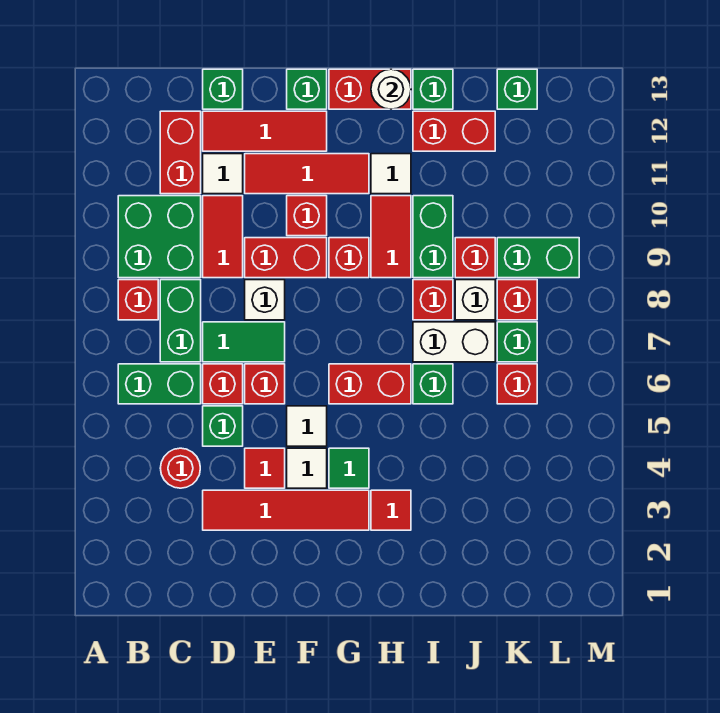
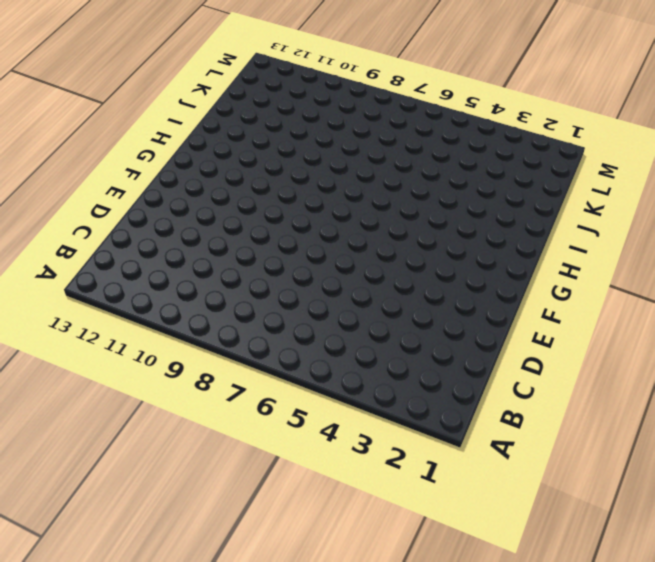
none -> green 1x2 brick [118,364,201,404]
none -> red 1x1 brick [118,280,158,320]
none -> green 2x2 brick [118,196,201,278]
none -> red 1x1 round brick [160,448,200,488]

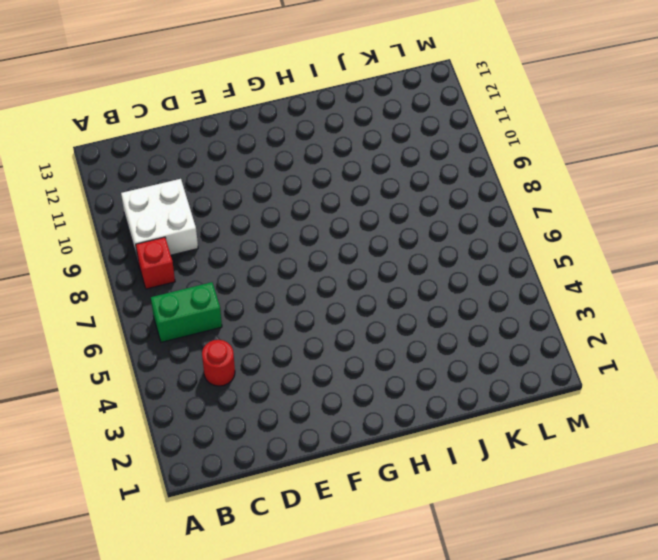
white 2x2 brick [121,179,198,260] -> green 2x2 brick [118,196,201,278]
none -> green 1x2 brick [160,280,201,362]
none -> red 1x2 brick [160,111,201,194]
none -> red 1x4 tile [203,490,369,530]
none -> green 1x1 brick [203,406,243,446]

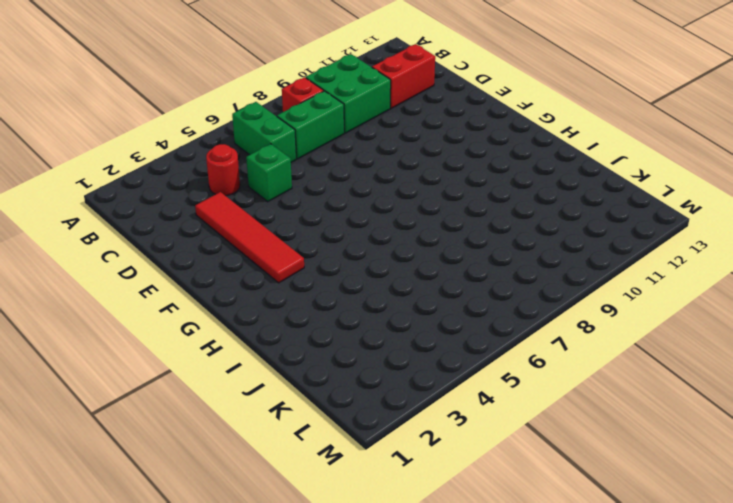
none -> red 1x1 brick [203,364,243,404]
none -> green 1x2 tile [203,322,285,362]
none -> red 1x2 tile [203,196,243,278]
none -> white 1x1 tile [203,154,243,194]

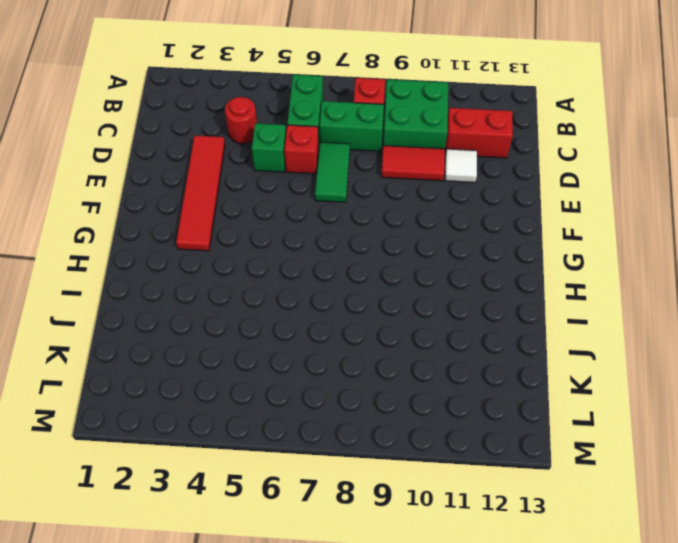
none -> red 1x3 tile [203,111,327,151]
none -> green 1x1 brick [203,69,243,109]
none -> red 1x1 tile [245,448,285,488]
none -> red 1x1 brick [245,364,285,404]

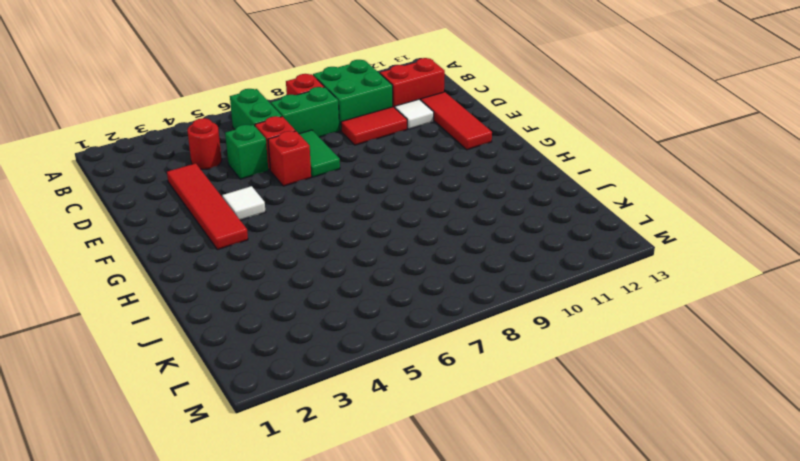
none -> green 1x1 brick [203,69,243,109]
none -> red 1x1 tile [245,448,285,488]
none -> white 1x1 brick [245,280,285,320]
none -> red 1x2 brick [245,238,327,278]

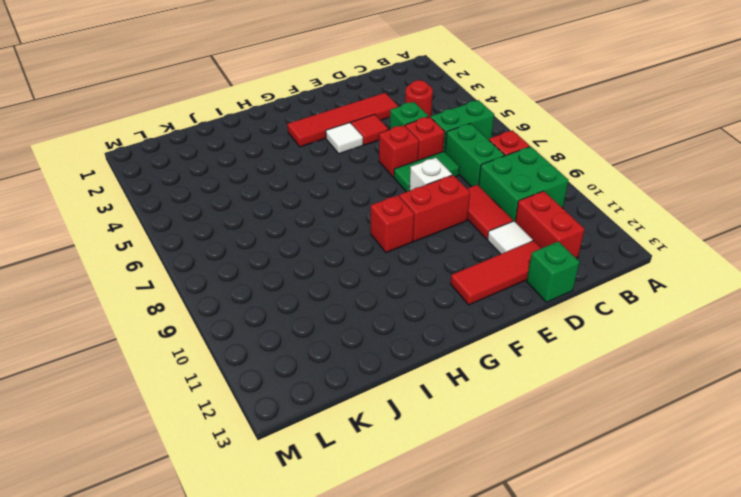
none -> red 1x3 tile [245,154,369,194]
none -> white 1x1 tile [287,406,327,446]
none -> red 1x1 brick [287,196,327,236]
none -> green 1x1 brick [287,69,327,109]

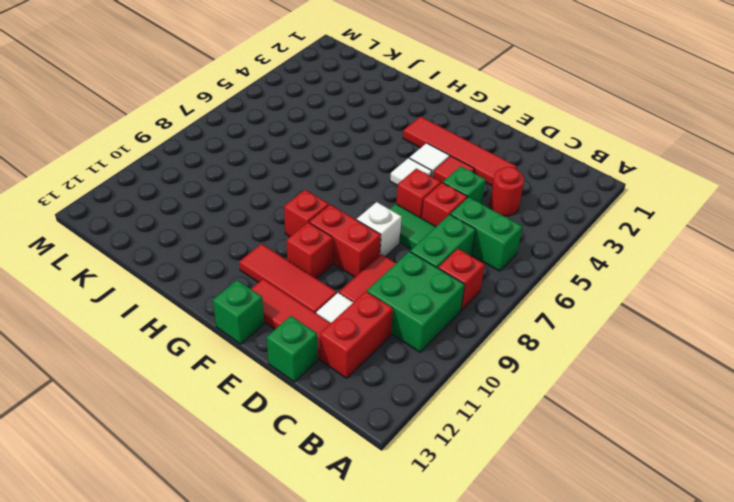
none -> green 1x1 tile [329,448,369,488]
none -> red 1x2 brick [329,364,411,404]
none -> red 1x2 brick [329,69,411,109]
none -> red 1x1 tile [371,490,411,530]

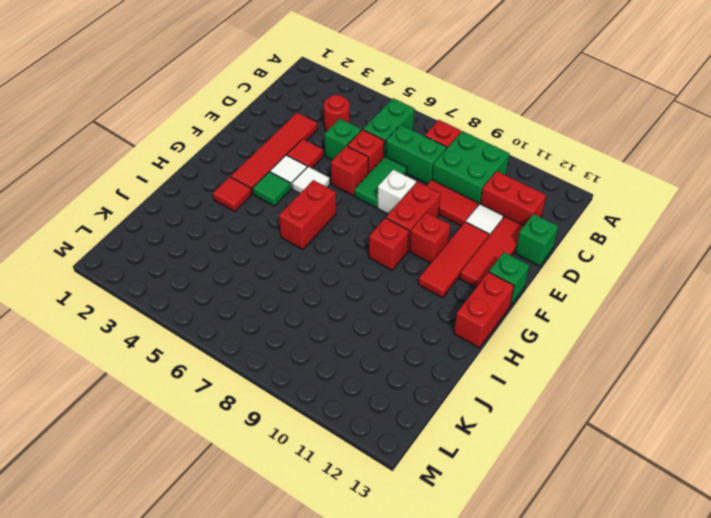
none -> red 1x2 tile [371,196,411,278]
none -> white 1x1 tile [371,154,411,194]
none -> green 1x1 brick [413,364,453,404]
none -> white 1x2 brick [413,322,495,362]

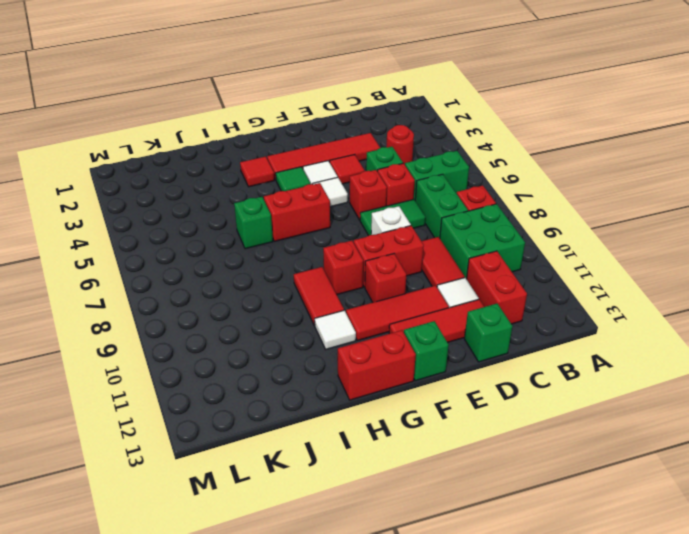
none -> white 1x2 brick [413,322,495,362]
none -> red 1x1 brick [413,280,453,320]
none -> green 1x2 brick [413,196,453,278]
none -> red 1x2 brick [413,111,495,151]

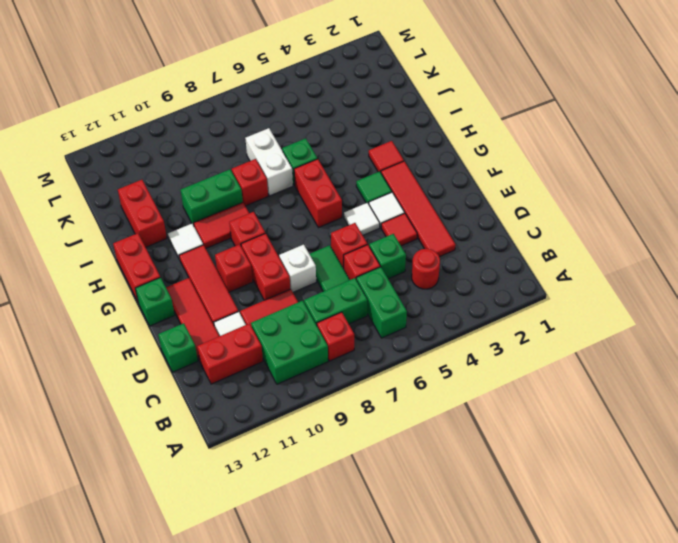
none -> green 1x1 brick [413,69,453,109]
none -> white 1x1 brick [455,280,495,320]
none -> red 1x1 brick [455,238,495,278]
none -> red 1x1 brick [497,364,537,404]

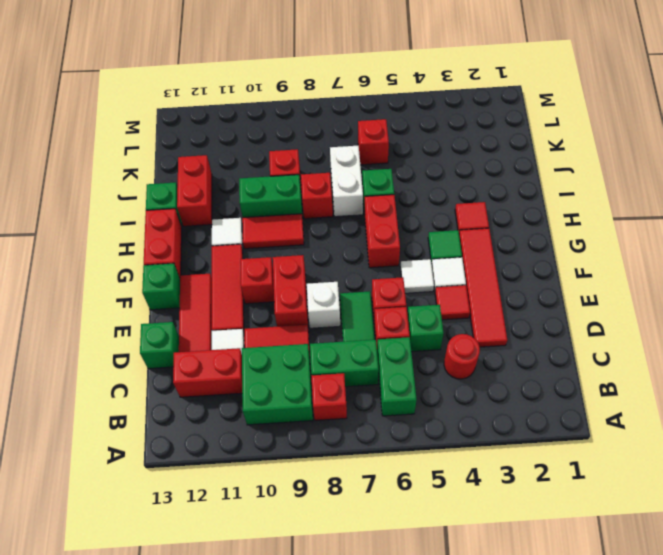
none -> red 1x1 brick [329,238,369,278]
none -> white 1x1 brick [455,280,495,320]
none -> green 1x1 brick [497,322,537,362]
none -> red 1x1 brick [497,280,537,320]

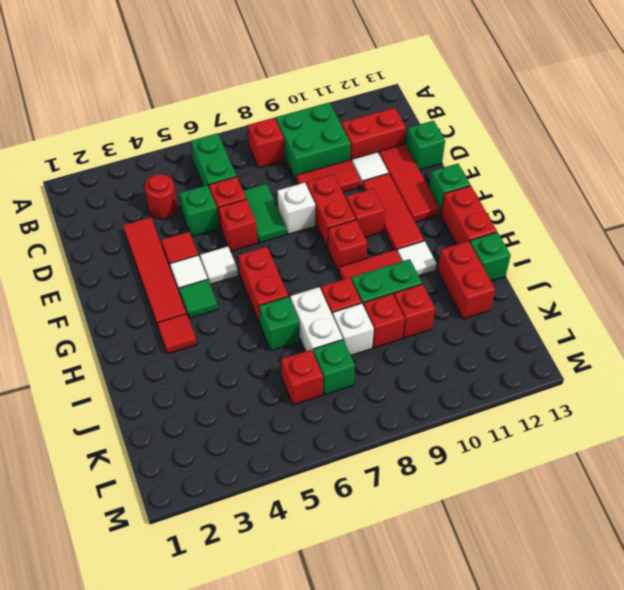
red 1x1 brick [394,284,435,338] -> red 1x1 brick moved to [497,280,537,320]
none -> green 1x2 brick [160,280,201,362]
none -> green 1x2 brick [497,238,579,278]
none -> green 1x1 brick [497,69,537,109]
none -> white 1x1 round brick [371,69,411,109]

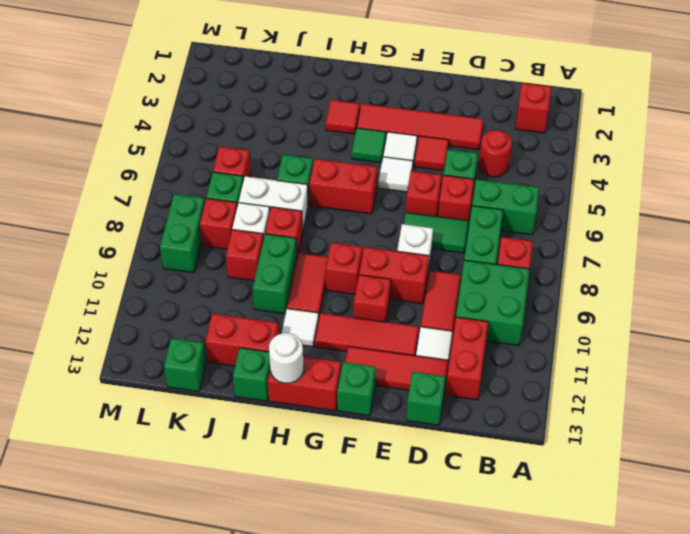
red 1x1 brick [515,83,551,133] -> none
green 1x2 brick [160,194,205,273] -> green 1x2 brick turned to [497,238,579,278]

